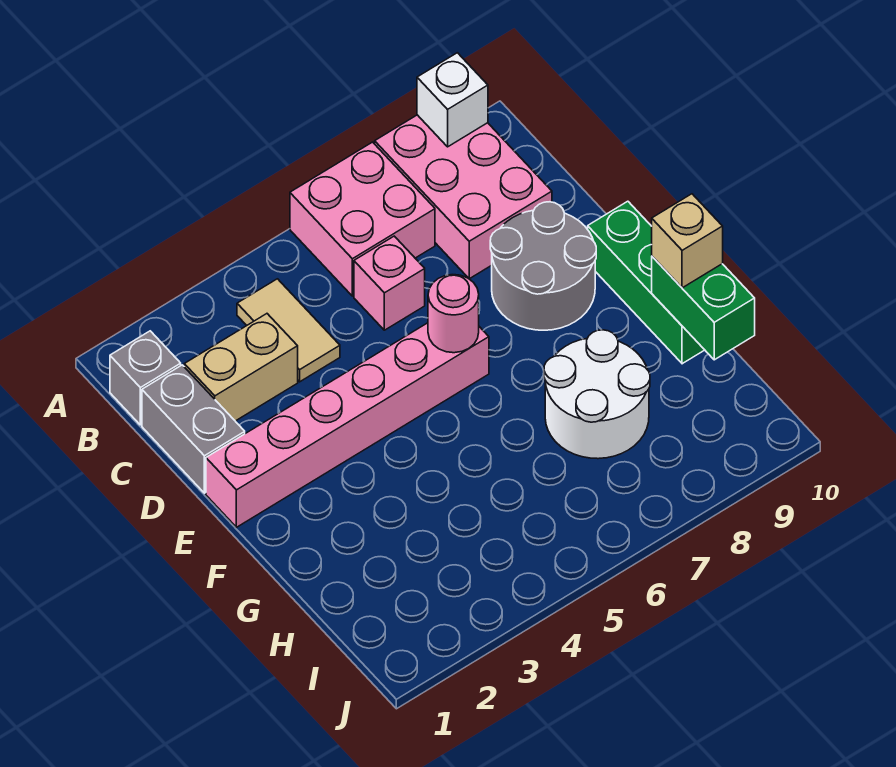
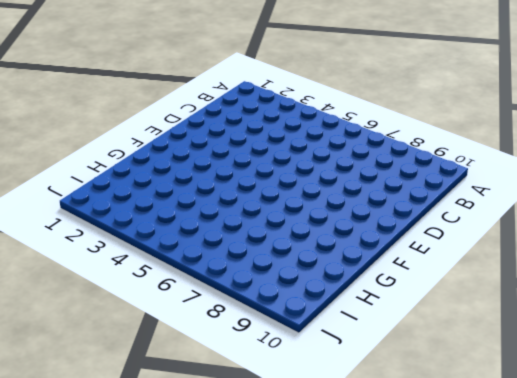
none -> pink 2x2 brick [290,142,435,296]
none -> pink 2x3 brick [375,115,552,279]
none -> grey 1x1 brick [110,331,181,425]

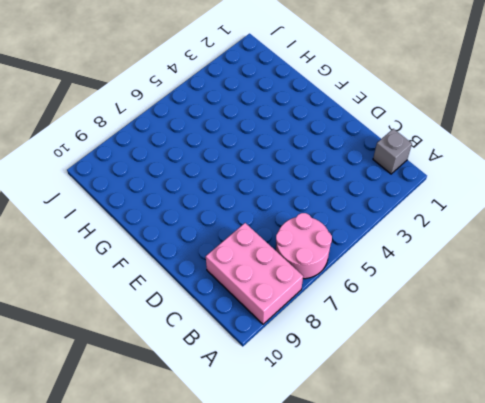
pink 2x2 round brick [276,213,332,279] -> pink 2x2 brick [290,142,435,296]
none -> tan 1x2 tile [237,279,340,382]
none -> grey 1x2 brick [142,365,245,493]
none -> tan 1x2 brick [184,314,298,421]

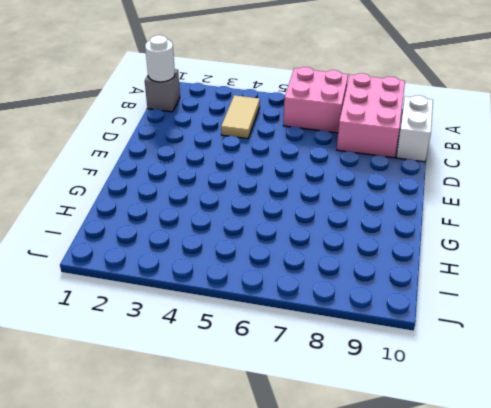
white 1x1 round brick [145,35,175,82] -> none
white 1x2 brick [396,95,433,162] -> none
none -> grey 1x2 brick [142,365,245,493]
none -> tan 1x2 brick [184,314,298,421]
none -> pink 1x1 brick [354,236,425,330]

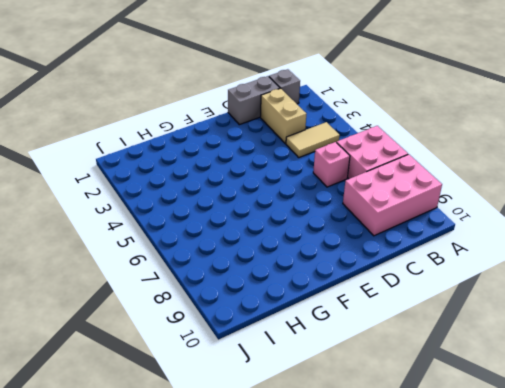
none -> grey 2x2 round brick [490,202,596,330]
none -> pink 1x6 brick [206,323,489,527]
none -> green 1x3 brick [588,201,704,364]

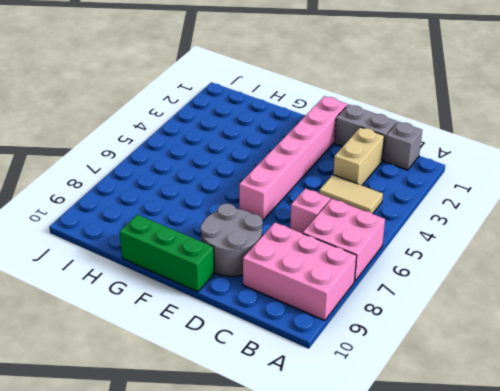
none -> white 2x2 round brick [544,330,650,459]
none -> white 1x1 brick [417,53,488,147]
none -> pink 1x1 round brick [428,275,479,353]

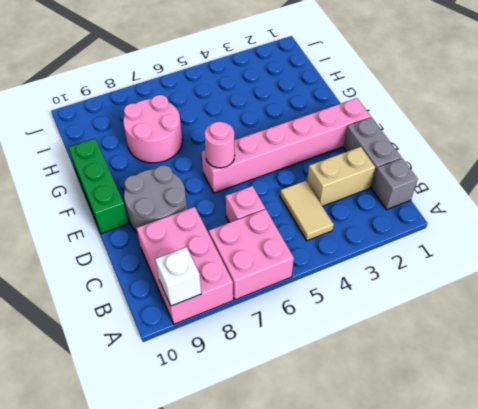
pink 2x2 round brick [123,95,182,163] -> white 2x2 round brick [544,330,650,459]
none -> green 1x2 brick [652,257,755,360]
none -> tan 1x1 brick [652,194,723,288]

